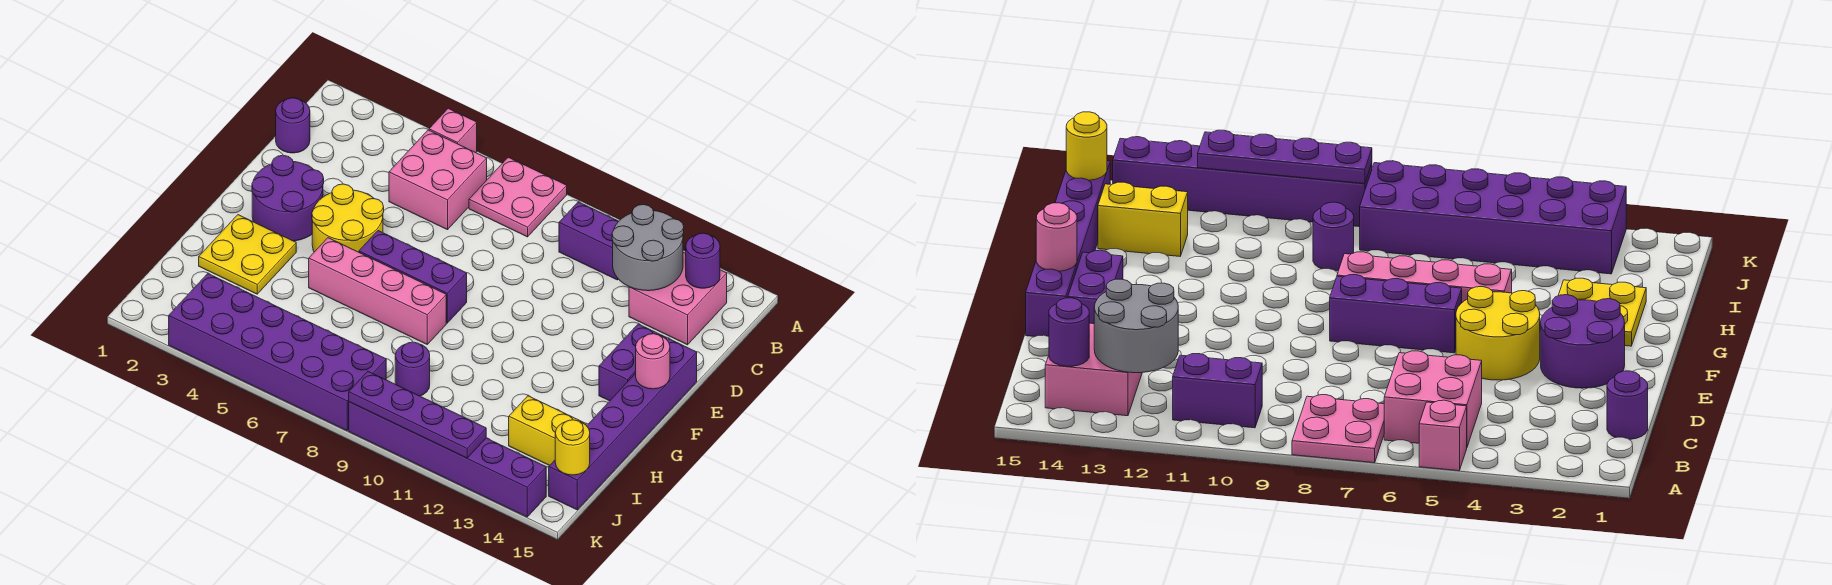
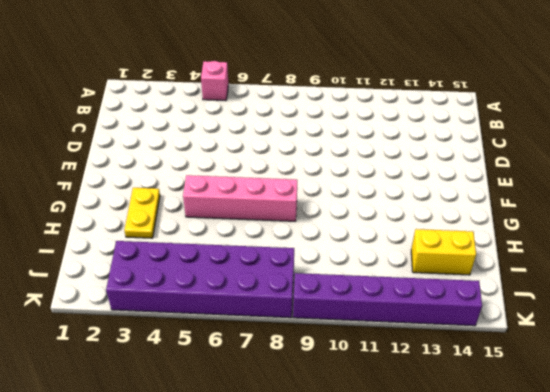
yellow 1x2 plate [124,188,160,238] -> yellow 2x2 plate [199,215,296,294]
none -> pink 2x2 plate [469,157,567,237]
none -> pink 2x2 brick [389,130,487,230]
none -> purple 1x2 brick [559,202,619,280]

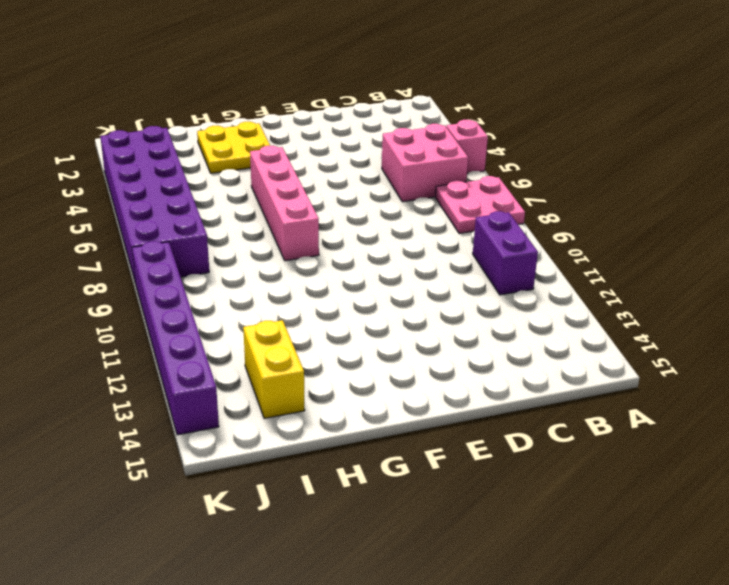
none -> pink 2x2 brick [629,252,727,345]
none -> purple 1x1 round brick [276,98,310,153]
none -> purple 2x2 round brick [252,155,324,241]

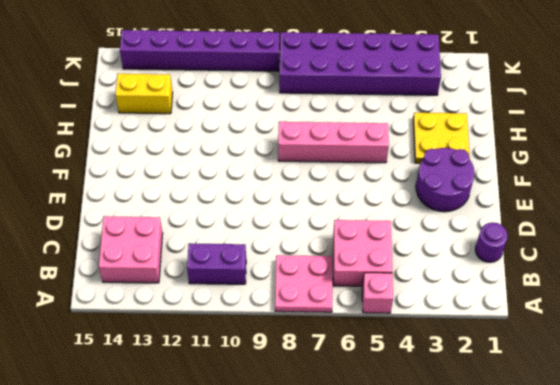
none -> yellow 2x2 round brick [312,184,384,252]
none -> purple 1x2 brick [599,324,667,401]
none -> purple 1x6 brick [549,339,697,510]

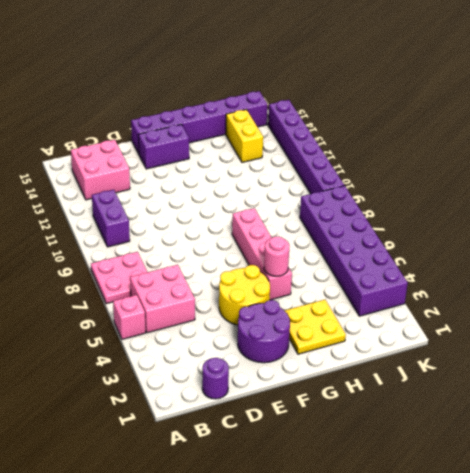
pink 1x1 round brick [264,236,290,276] -> pink 1x1 round brick moved to [636,334,670,389]
none -> purple 1x3 brick [359,231,467,323]
none -> purple 1x1 round brick [395,342,430,396]
none -> grey 2x2 round brick [612,204,684,291]

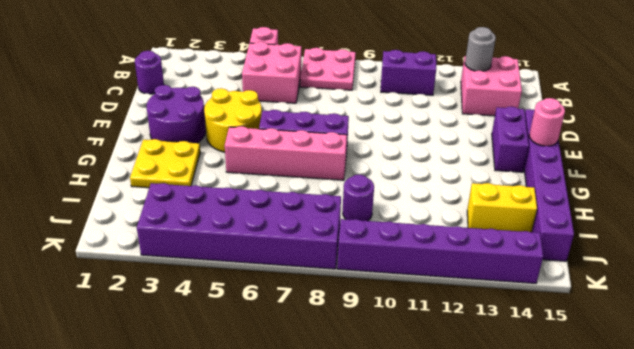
grey 1x1 round brick [465,27,496,71] -> grey 2x2 round brick [612,204,684,291]
none -> purple 1x1 round brick [686,233,720,288]
none -> yellow 1x1 round brick [555,420,590,475]
none -> purple 1x4 plate [349,372,486,458]

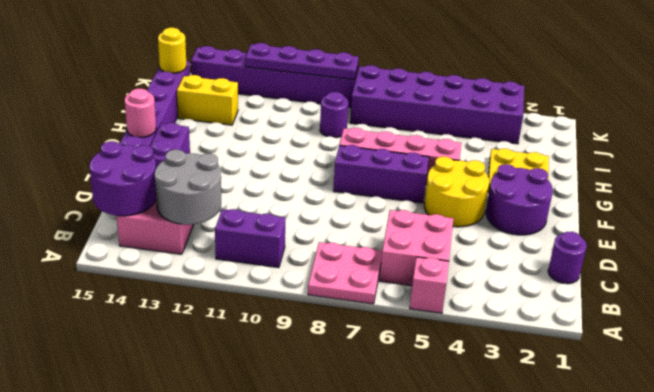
purple 2x2 round brick [89,141,156,216] -> purple 1x1 round brick [686,233,720,288]

